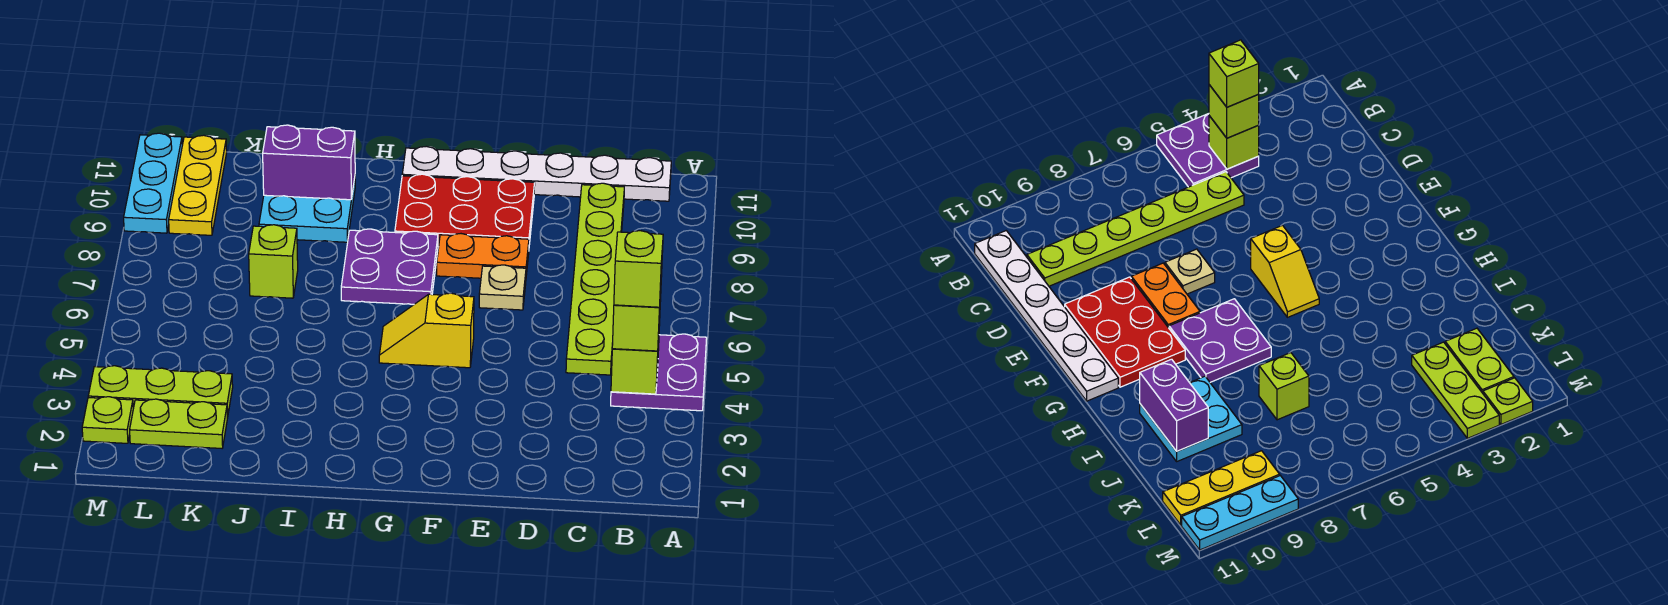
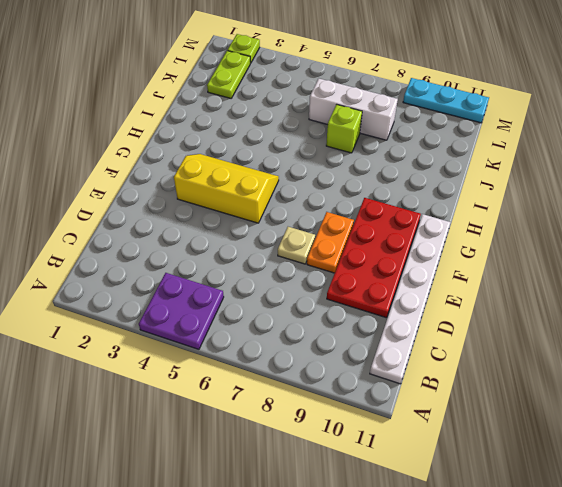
red 2x4 plate [327,198,421,318] -> red 2x3 plate [395,174,535,247]
yellow 2x3 slope [174,154,279,223] -> yellow 1x2 slope [379,293,474,368]
white 1x3 brick [309,79,398,140] -> none
none -> lime 1x6 plate [566,183,624,375]
none -> purple 2x2 plate [341,229,438,304]
none -> cyan 2x2 plate [259,178,355,242]

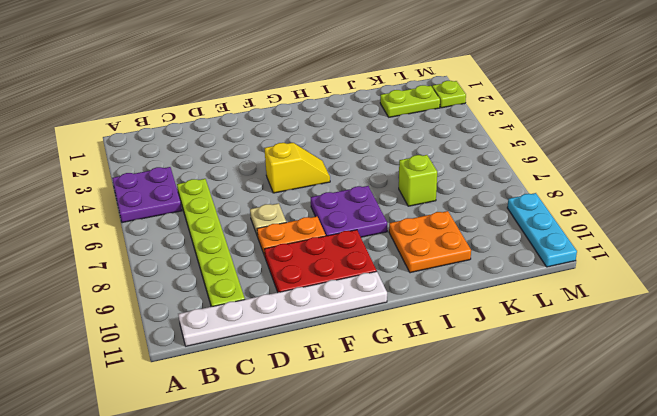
orange 2x2 plate [389,211,471,273] -> cyan 2x2 plate [259,178,355,242]
none -> lime 1x3 plate [88,366,233,417]
none -> yellow 1x3 plate [169,135,227,235]
none -> lime 1x1 brick [611,325,660,394]

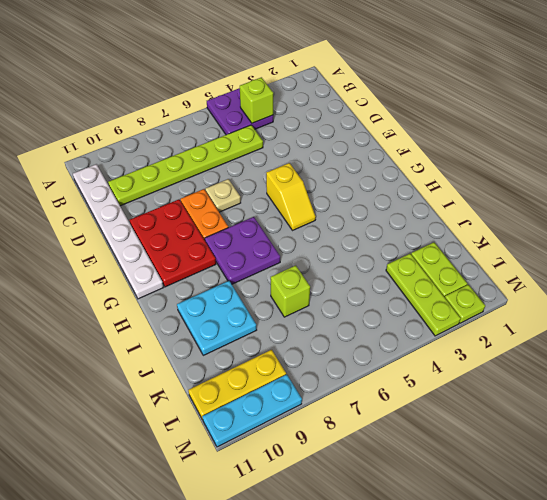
none -> purple 1x2 brick [263,125,355,200]
none -> lime 1x1 brick [612,292,661,351]
none -> lime 1x1 brick [614,231,663,307]

